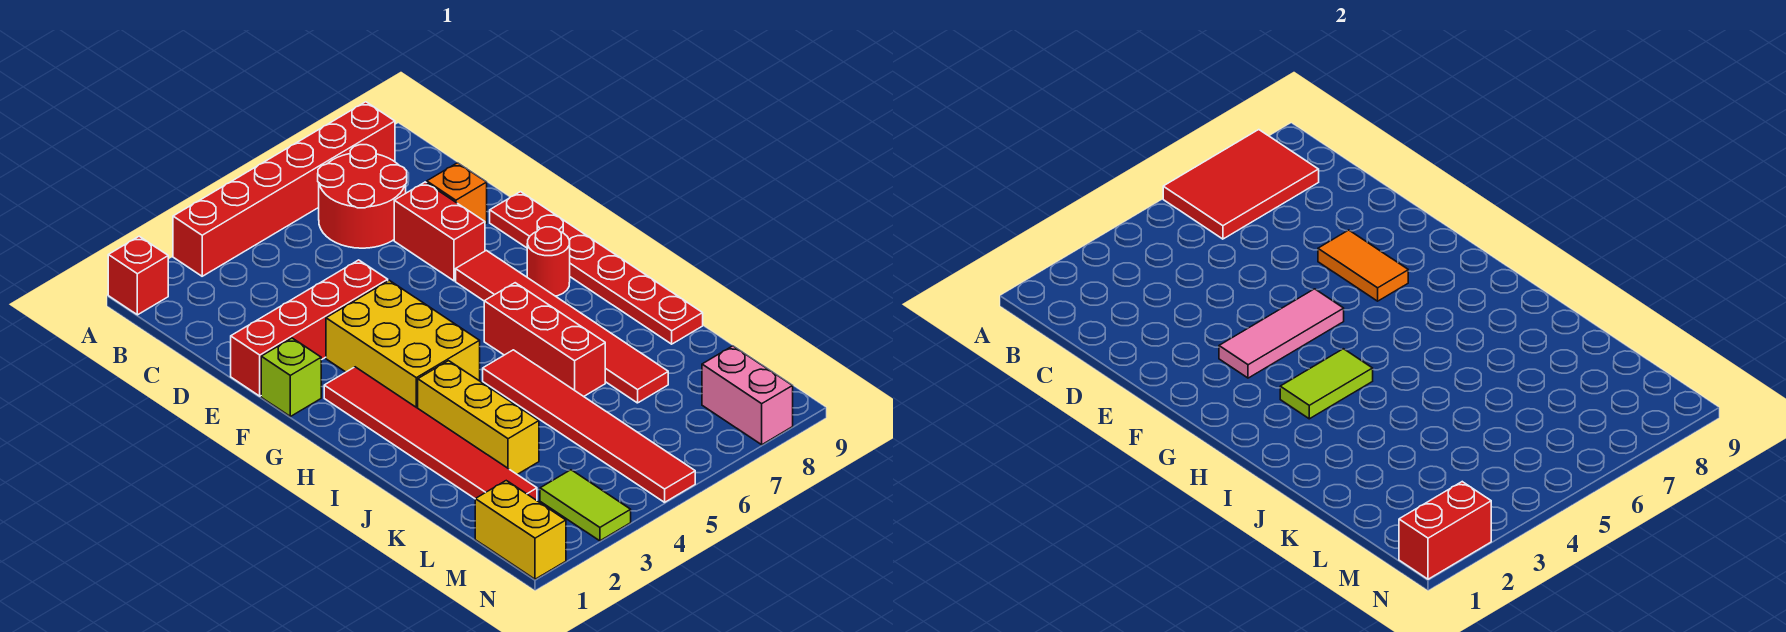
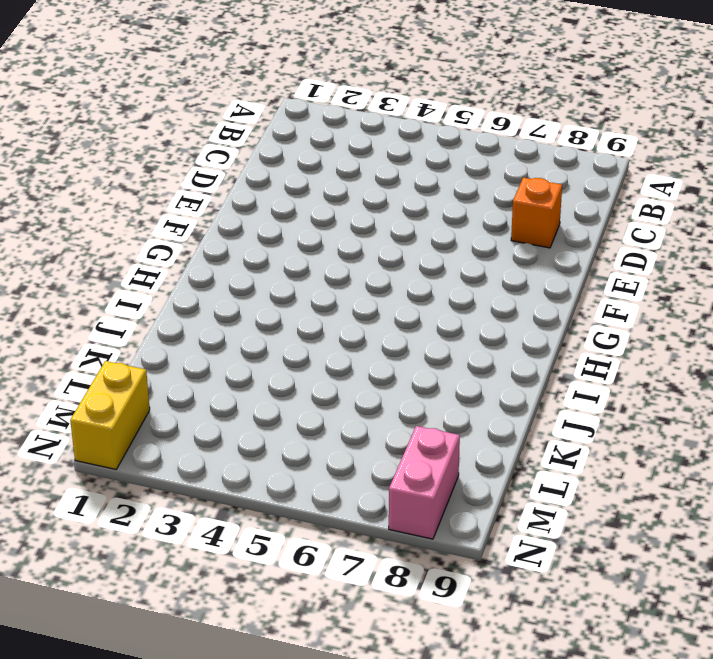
none -> red 1x1 brick [108,236,168,315]
none -> red 1x6 brick [173,102,395,276]
none -> red 2x2 round brick [318,145,407,248]

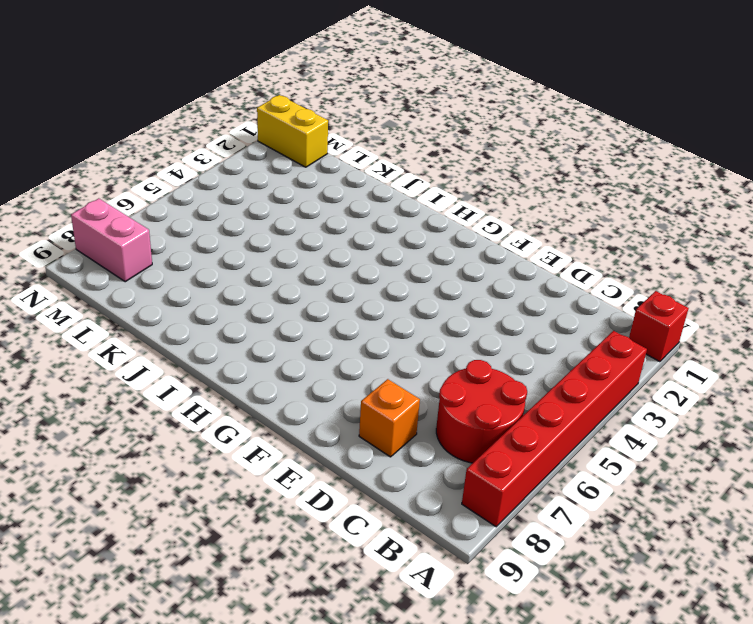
none -> red 1x2 brick [394,182,485,281]
none -> red 1x4 brick [231,260,388,396]
none -> red 1x6 plate [490,192,703,344]

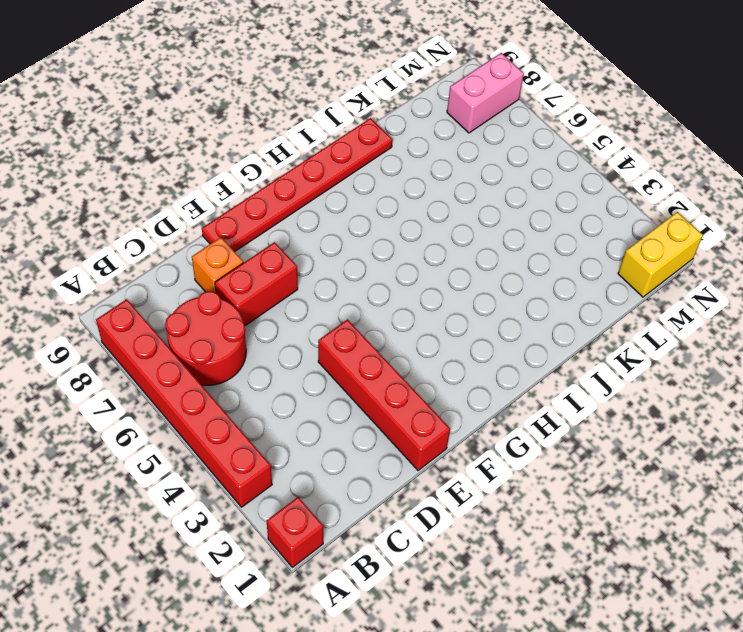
none -> lime 1x1 brick [261,338,321,416]
none -> yellow 2x3 brick [326,280,480,408]
none -> red 1x6 tile [456,250,668,403]

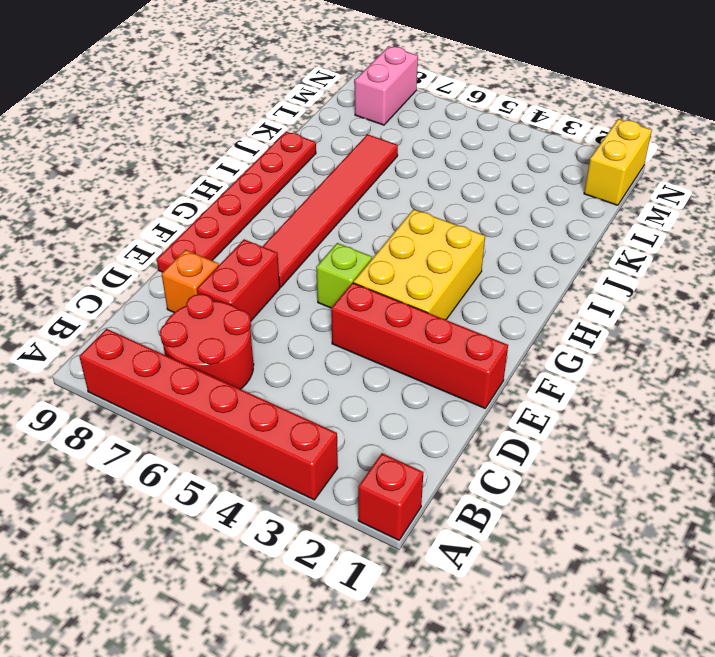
lime 1x1 brick [316,243,372,308] -> lime 1x1 brick moved to [261,338,321,416]
none -> red 1x6 tile [324,367,537,500]
none -> red 1x1 round brick [527,227,570,296]
none -> red 1x3 brick [484,283,605,396]

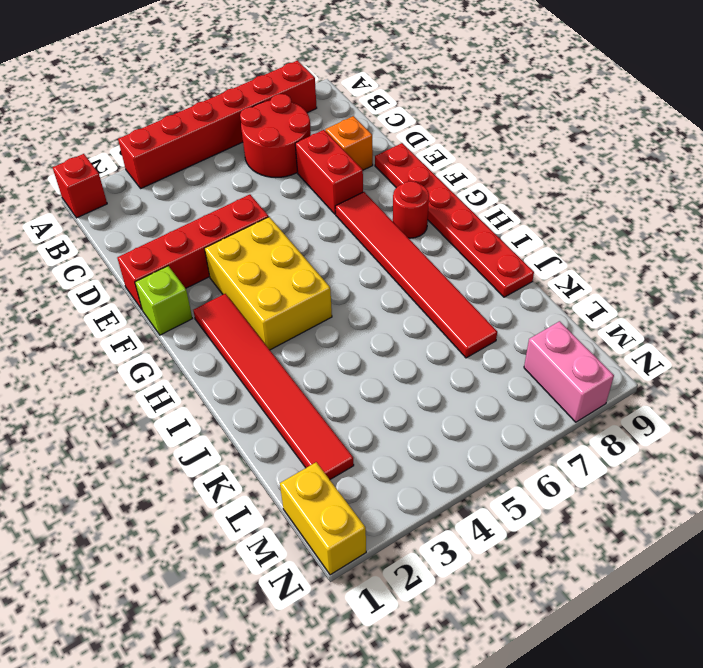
none -> red 1x3 brick [484,283,605,396]
none -> yellow 1x3 brick [418,361,539,475]
none -> red 1x6 tile [483,350,695,502]

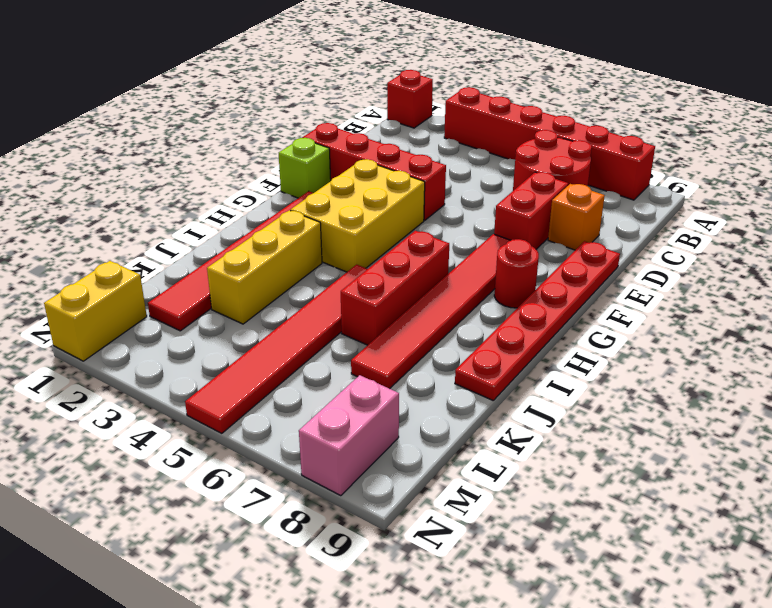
none -> lime 1x2 tile [540,470,631,541]
none -> red 2x3 tile [1163,130,1319,239]
none -> orange 1x2 tile [1318,230,1408,301]

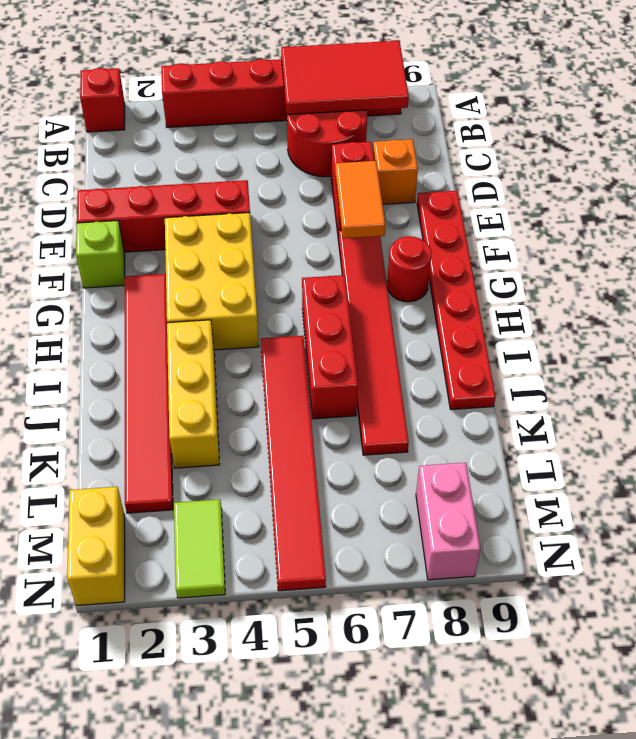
none -> pink 1x3 tile [1219,289,1344,378]
none -> lime 1x2 tile [1280,349,1373,419]
none -> red 1x2 brick [1399,482,1491,579]

